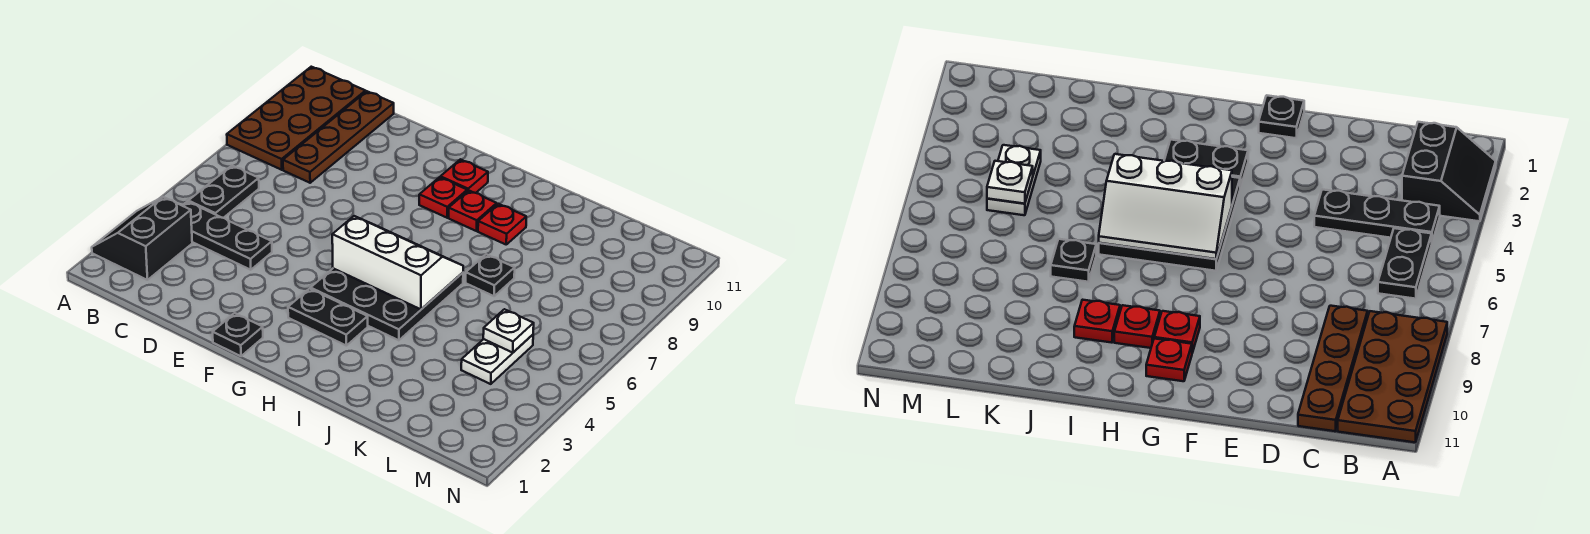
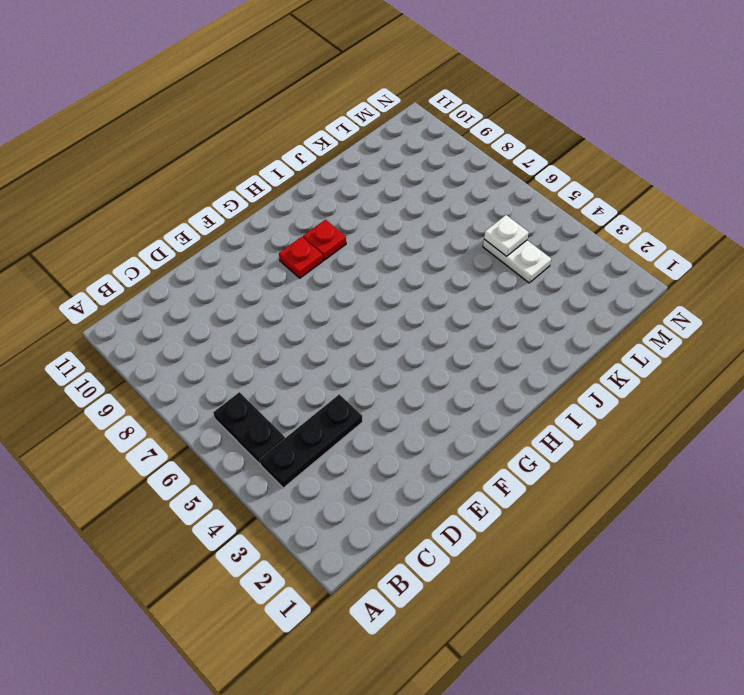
none -> black 2x2 slope [92,197,192,280]
none -> brown 2x4 plate [227,67,366,170]
none -> brown 1x4 plate [283,91,394,183]

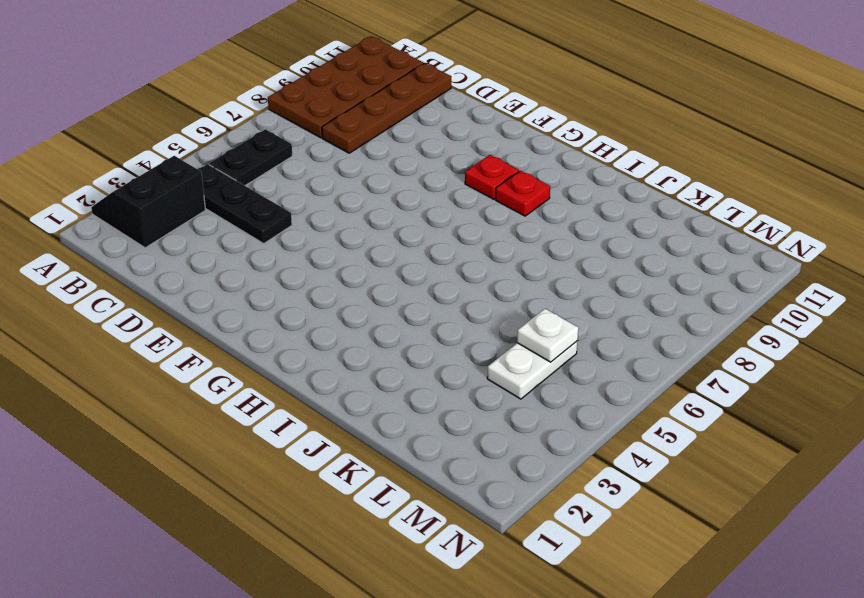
none -> black 1x1 plate [213,313,263,356]
none -> black 1x2 plate [288,289,368,346]
none -> black 3x3 plate [310,268,463,340]

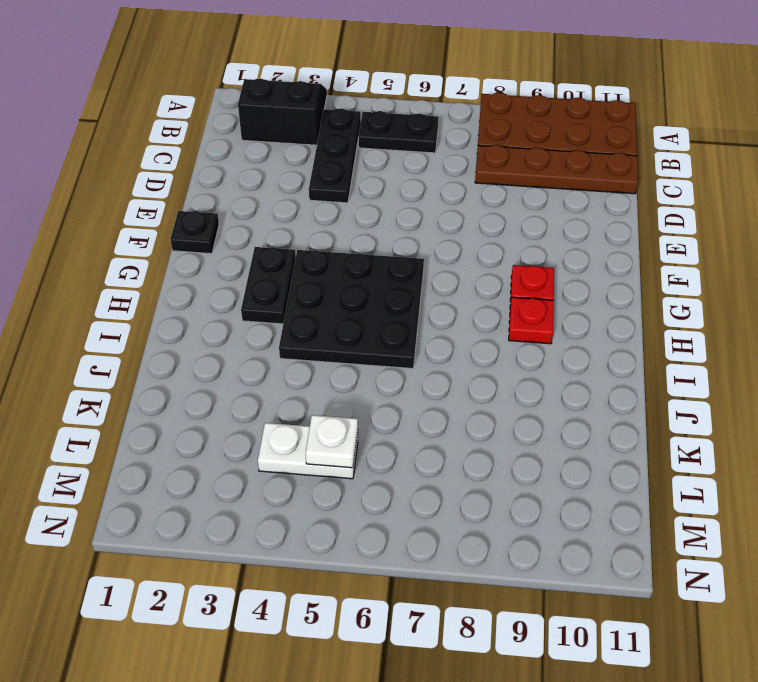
none -> red 1x1 plate [440,159,488,193]
none -> red 1x1 plate [478,204,526,244]
none -> black 1x1 plate [466,254,515,296]

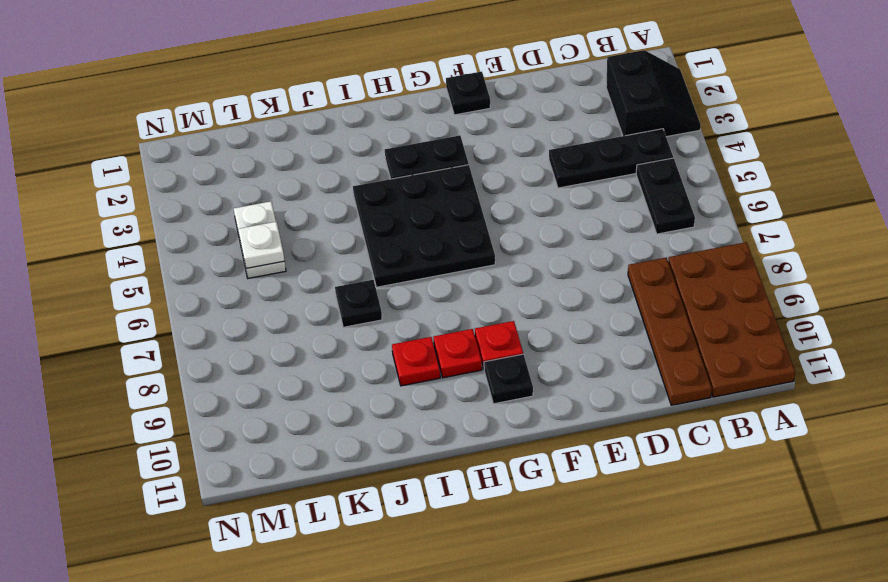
black 1x1 plate [484,354,533,404] -> red 1x1 plate [440,159,488,193]
none -> white 2x3 slope [332,216,463,309]

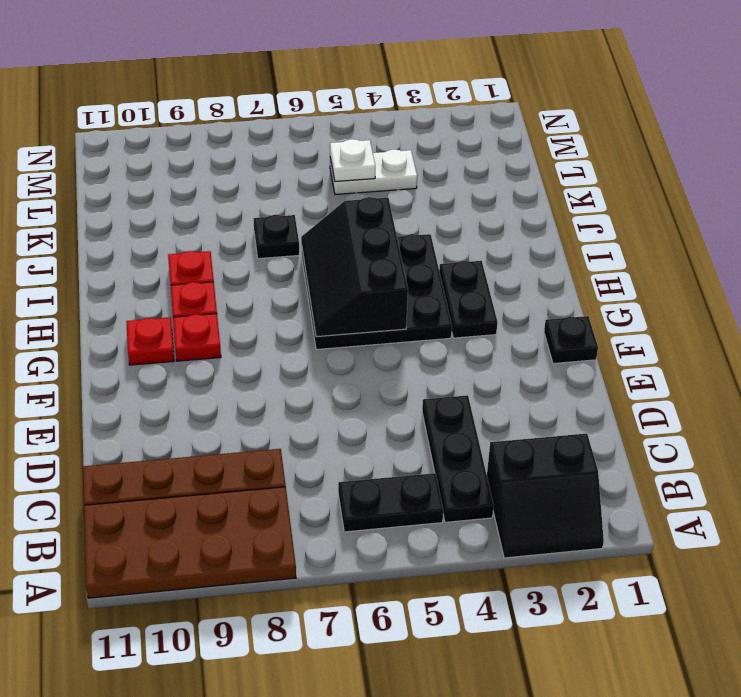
black 2x3 slope [301,197,408,337] -> white 2x3 slope [332,216,463,309]

